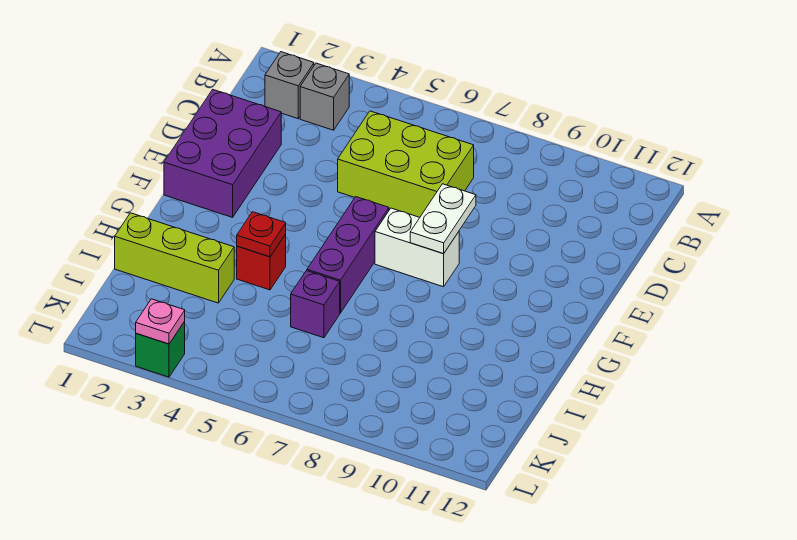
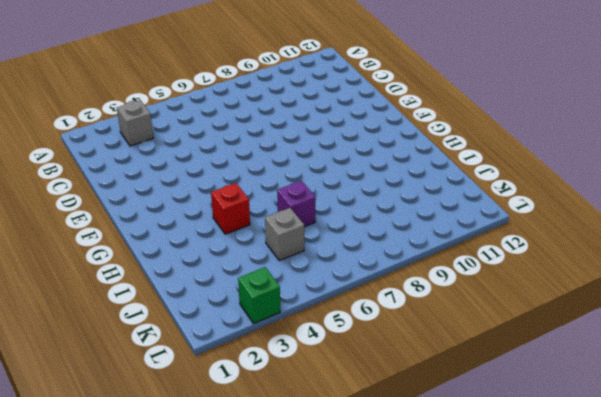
grey 1x1 brick [265,208,304,261] -> grey 1x1 brick moved to [265,52,314,119]
none -> lime 2x3 brick [338,111,474,217]
none -> purple 2x3 brick [164,90,281,217]
none -> purple 1x3 brick [307,197,389,313]

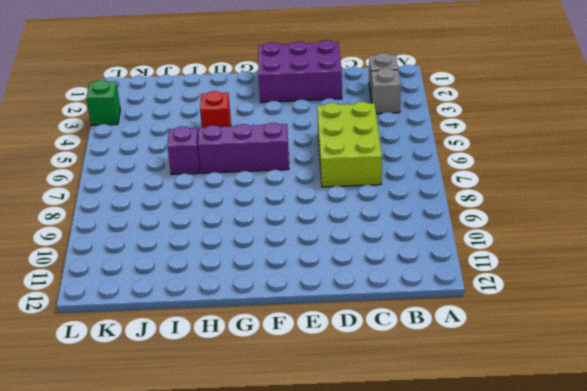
none -> white 1x2 brick [375,208,459,287]
none -> lime 1x3 brick [115,213,234,303]
none -> white 1x2 plate [410,184,476,254]

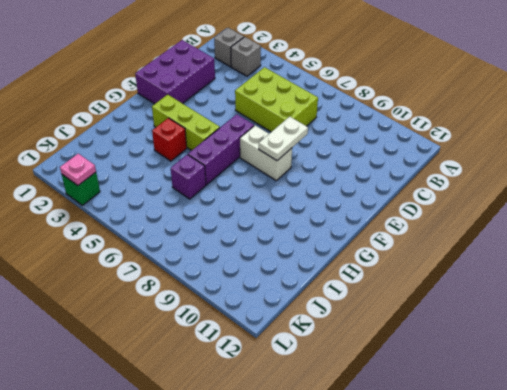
lime 1x3 brick [152,95,220,150] -> lime 1x3 brick moved to [115,213,234,303]
none -> red 1x1 plate [237,212,286,257]

